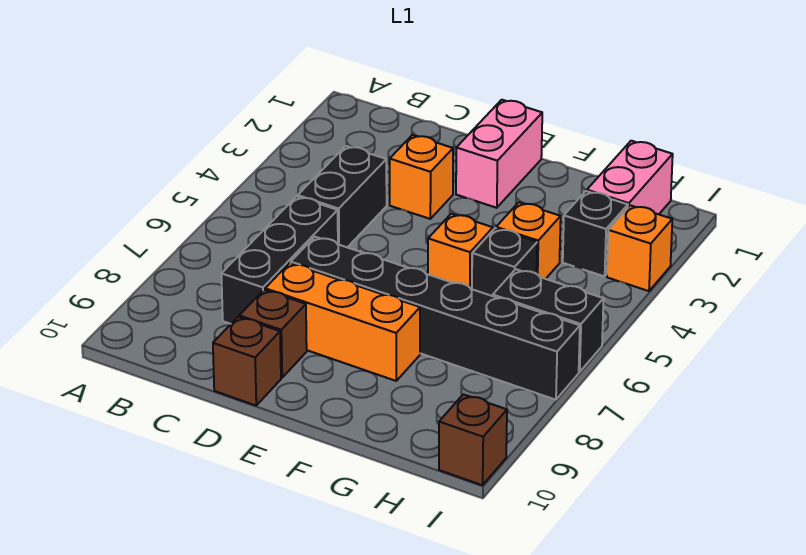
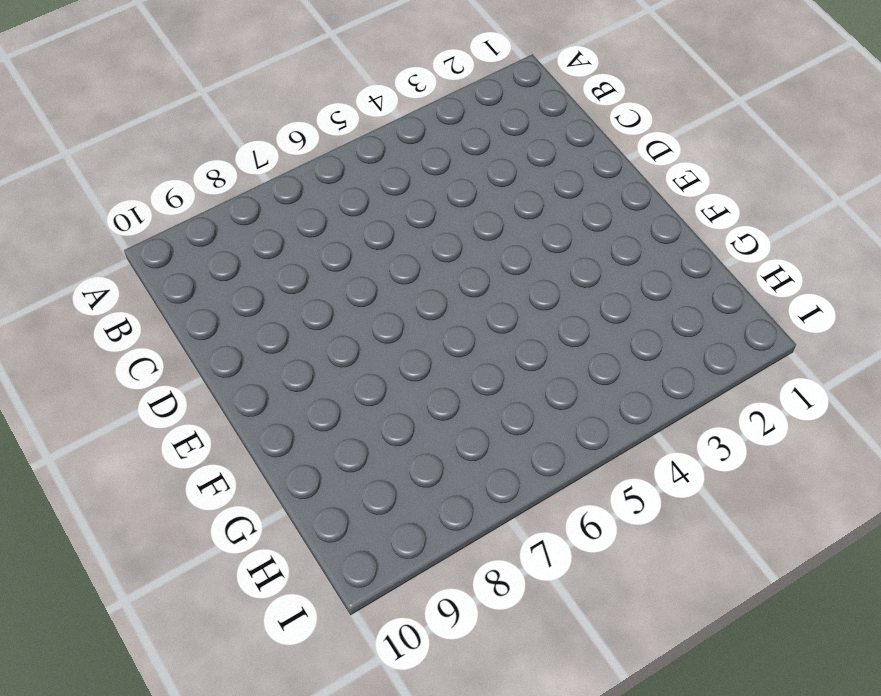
none -> black 1x2 brick [298,146,387,247]
none -> black 1x3 brick [221,196,338,324]
none -> orange 1x1 brick [390,135,453,219]

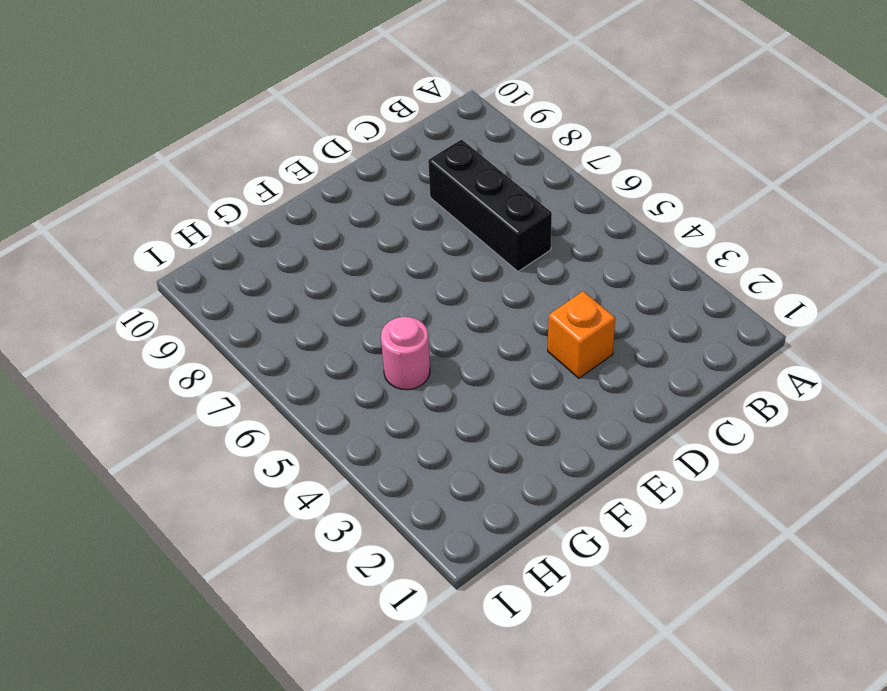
pink 1x1 round brick [381,317,430,390] -> black 1x1 brick [472,228,537,296]
none -> black 1x2 brick [298,146,387,247]
none -> black 1x6 brick [291,237,580,400]
none -> orange 1x3 brick [265,263,420,381]

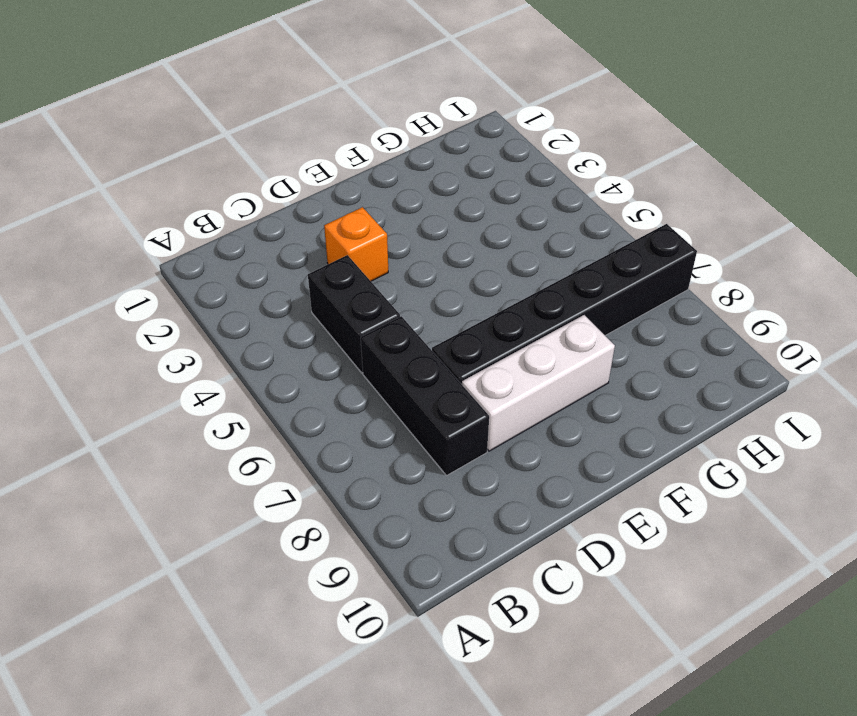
white 1x3 brick [462,315,615,451] -> orange 1x3 brick [265,263,420,381]
none -> brown 1x1 brick [239,290,307,378]
none -> brown 1x1 brick [213,317,281,405]
none -> pink 1x2 brick [456,100,542,208]

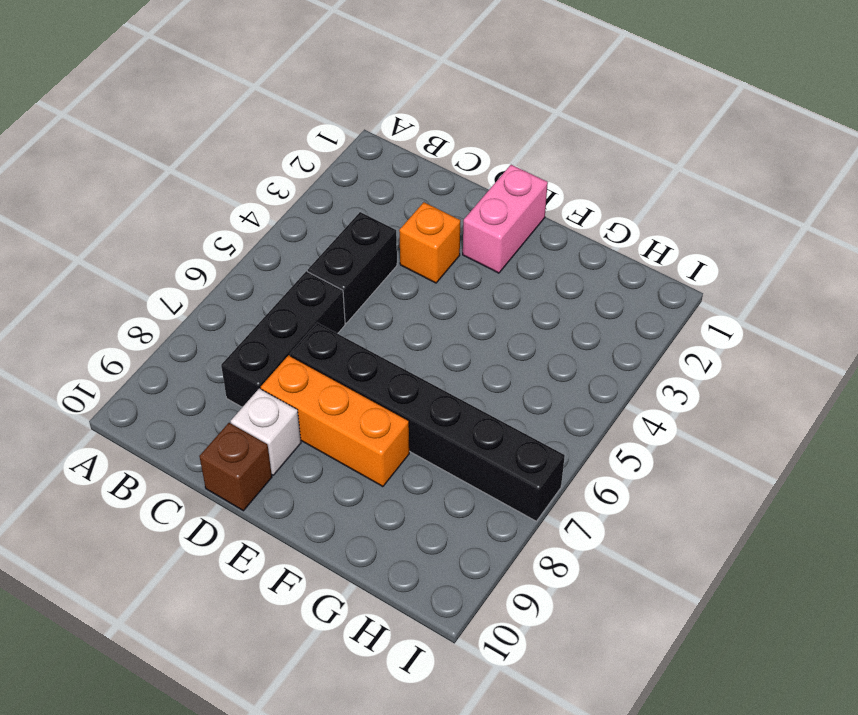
white 1x1 brick [231,388,301,475] -> brown 1x1 brick [239,290,307,378]
none -> orange 1x1 brick [428,214,493,289]
none -> orange 1x1 brick [496,202,561,279]
none -> black 1x1 brick [472,228,537,296]

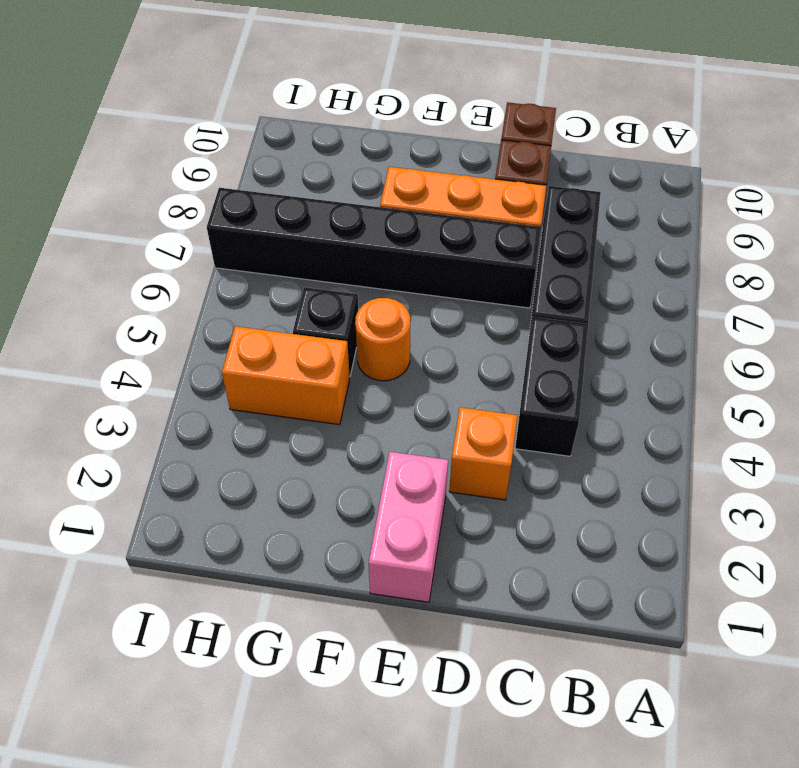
orange 1x1 round brick [355,298,410,381] -> orange 1x1 brick [428,214,493,289]
orange 1x2 brick [222,326,350,425] -> orange 1x1 brick [496,202,561,279]
none -> pink 1x2 brick [587,141,673,214]
none -> black 1x1 brick [563,191,628,276]
none -> black 1x2 brick [493,269,604,372]

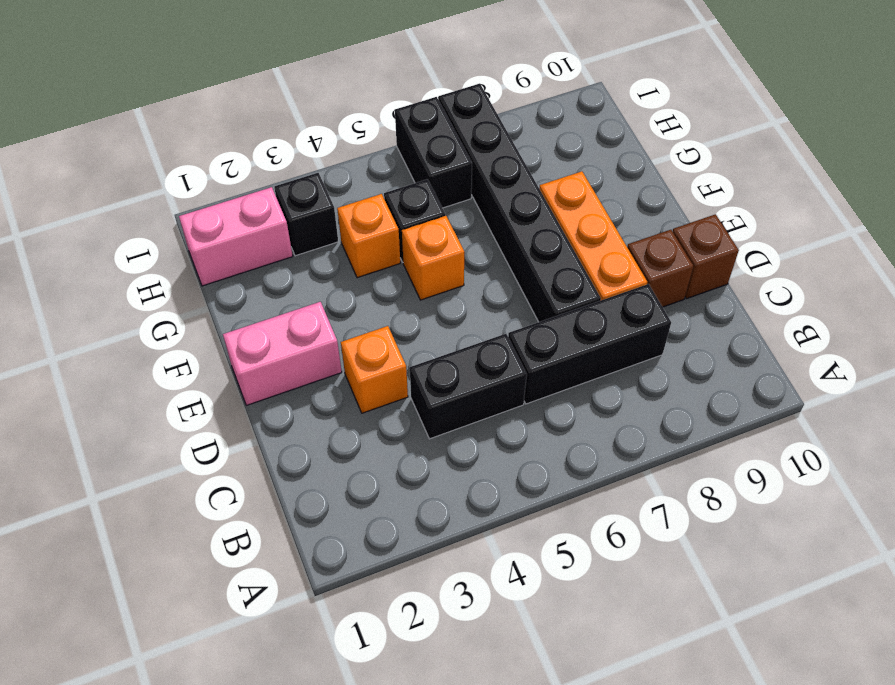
none -> orange 1x1 brick [607,205,672,291]
none -> brown 1x1 brick [439,394,507,485]

